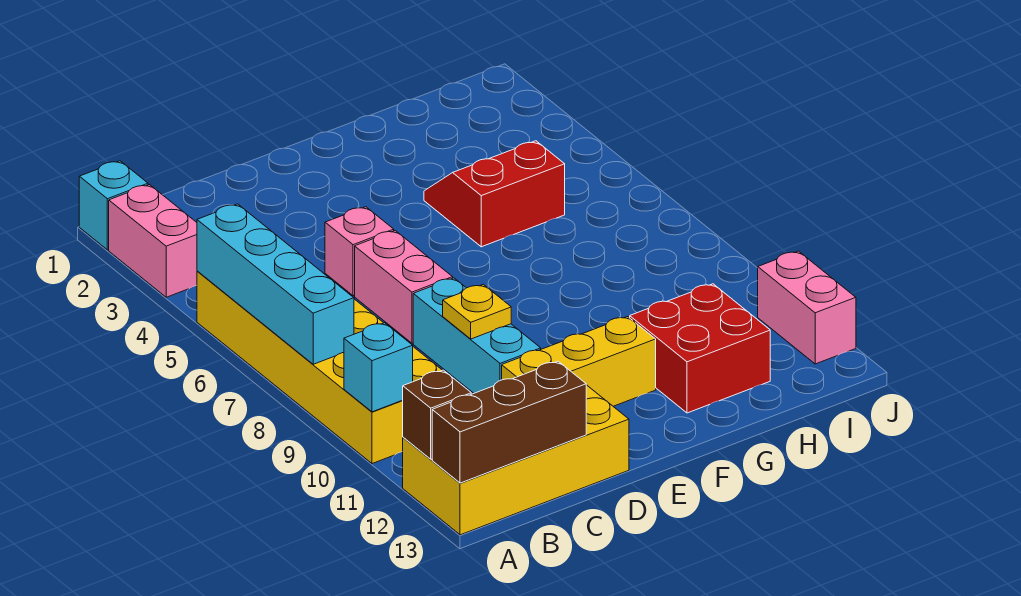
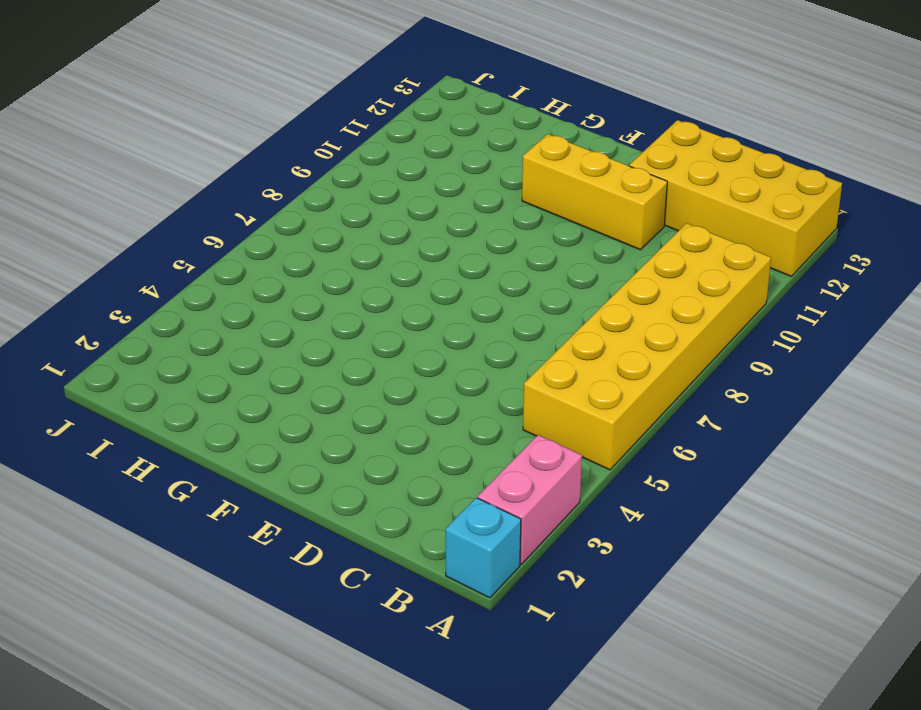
none -> pink 1x1 brick [325,207,394,296]
none -> pink 1x2 brick [355,231,453,343]
none -> cyan 1x3 brick [413,278,541,393]

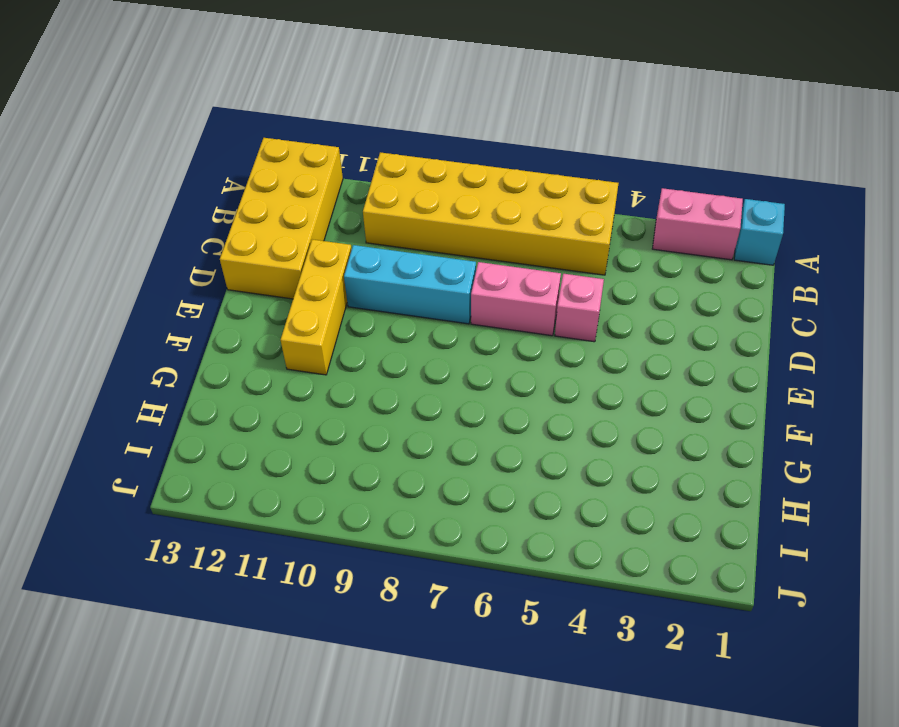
none -> red 2x2 slope [424,141,565,247]
none -> red 2x2 brick [630,284,770,413]
none -> pink 1x2 brick [758,251,856,364]

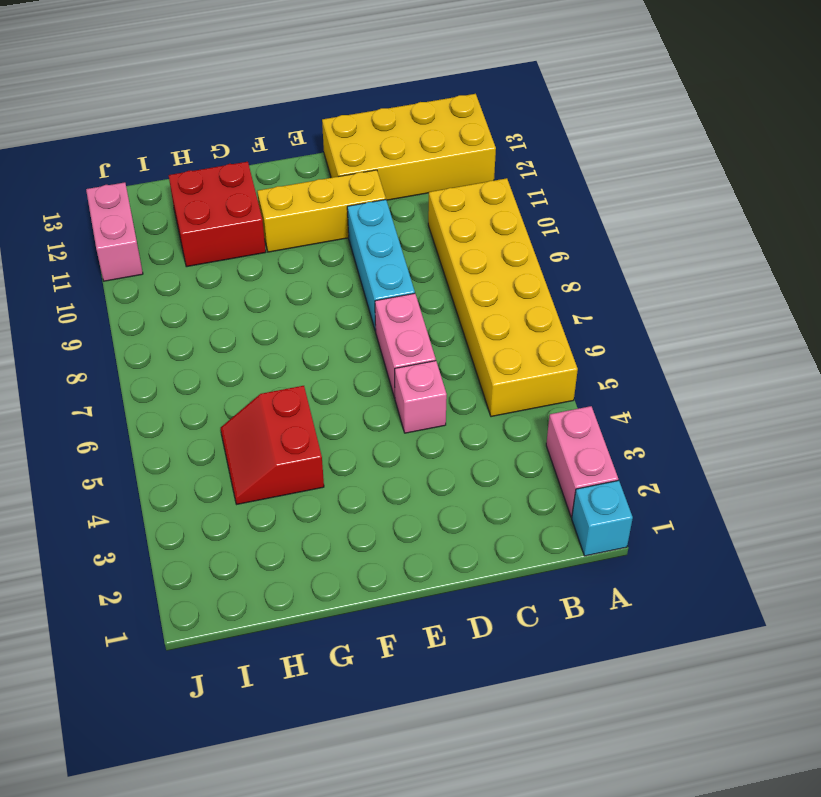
red 2x2 slope [221,386,324,504] -> red 2x2 slope turned to [424,141,565,247]
none -> cyan 1x4 brick [197,204,354,364]
none -> cyan 1x1 brick [344,323,413,412]
none -> brown 1x1 brick [403,370,471,459]

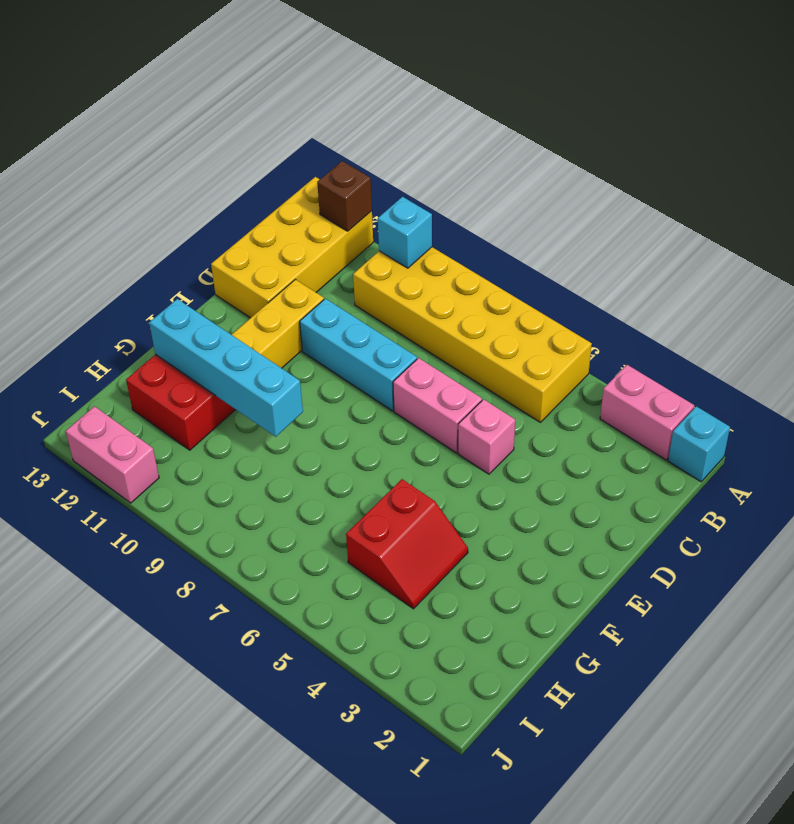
cyan 1x4 brick [149,299,303,437] -> cyan 1x4 brick moved to [197,204,354,364]
none -> brown 1x3 brick [432,361,586,483]
none -> yellow 1x1 plate [443,284,511,339]

